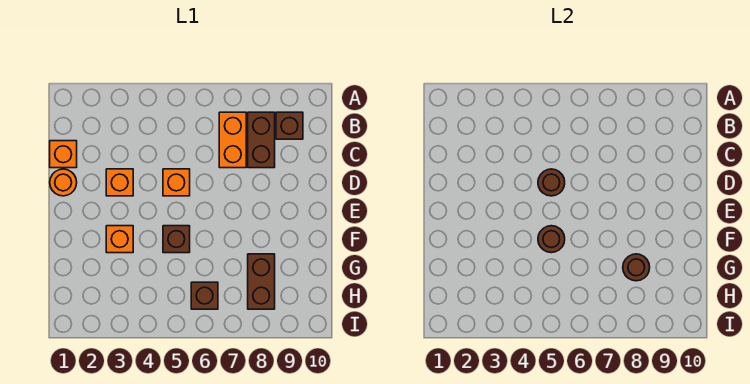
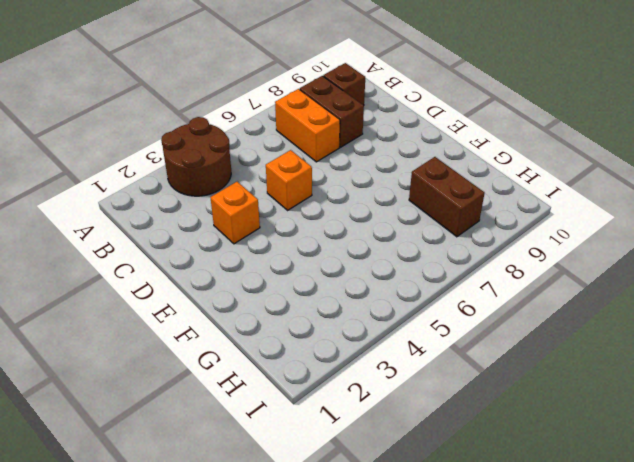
brown 2x2 round brick [161,117,231,196] -> none
none -> orange 1x1 brick [50,141,77,168]
none -> orange 1x1 round brick [50,169,77,196]
none -> orange 1x1 brick [106,226,133,253]

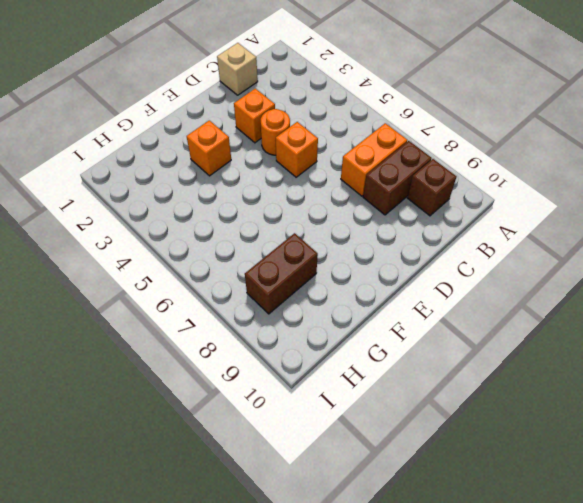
tan 1x1 brick [217,43,258,95] -> orange 1x1 brick [50,141,77,168]
orange 1x1 round brick [261,109,290,155] -> orange 1x1 round brick moved to [50,169,77,196]
none -> brown 1x1 brick [163,226,190,253]
none -> brown 1x1 brick [191,282,218,309]
none -> brown 1x1 round brick [538,169,565,196]

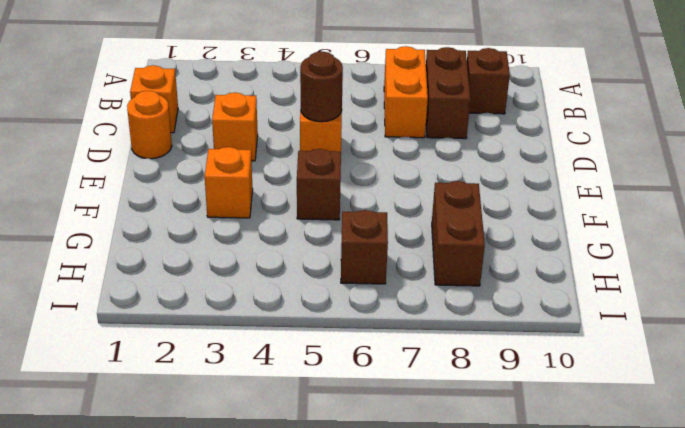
none -> brown 1x1 round brick [538,226,565,253]
none -> brown 1x1 round brick [623,254,650,281]

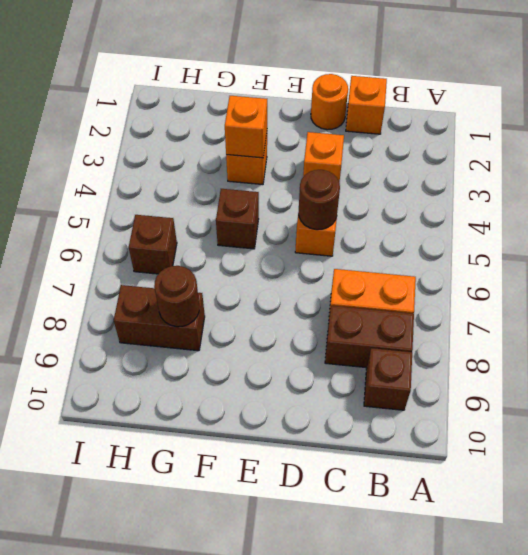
orange 1x1 brick [225,96,267,158] -> none
none -> brown 1x1 round brick [538,226,565,253]

